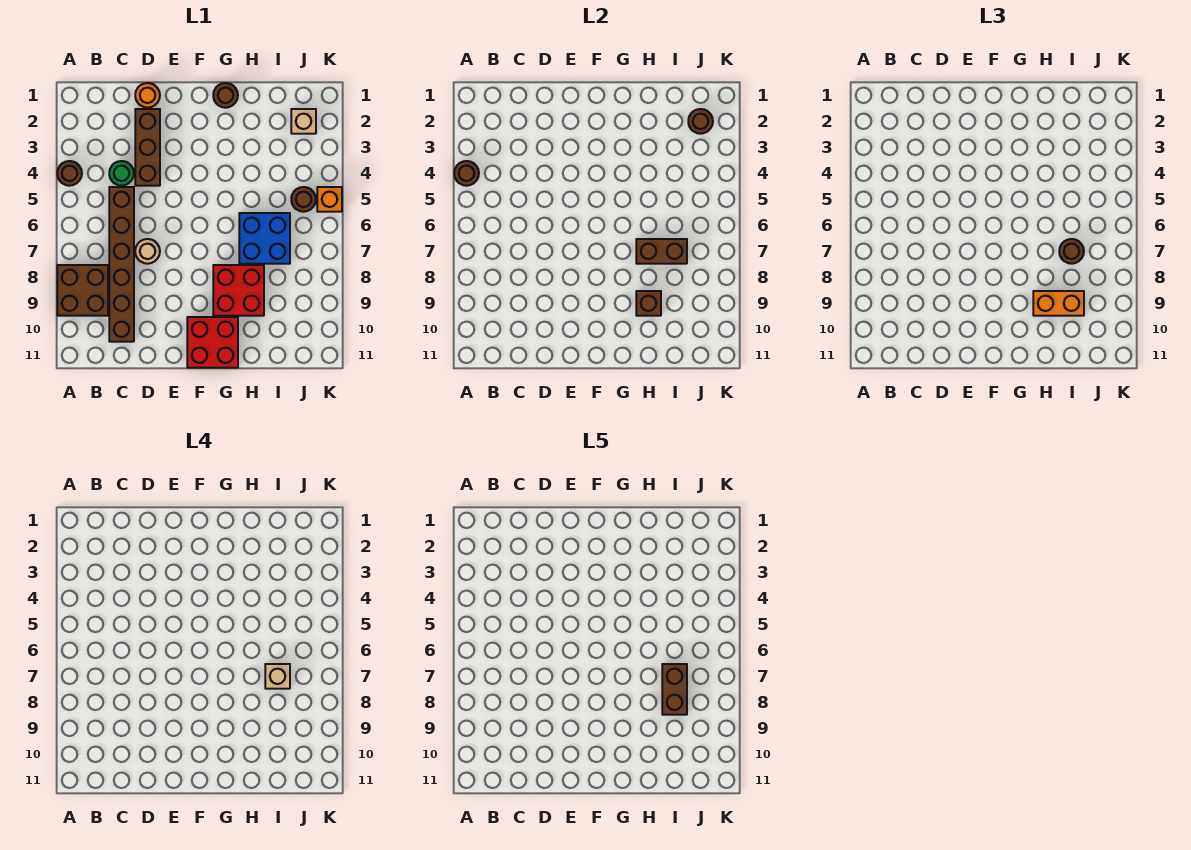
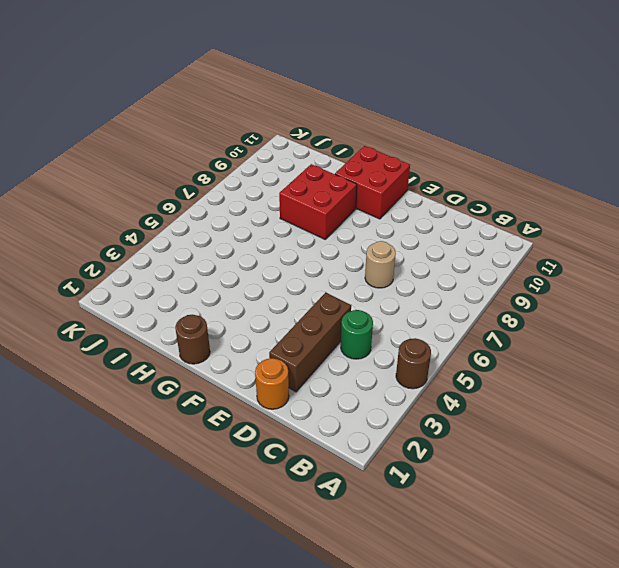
none -> brown 2x2 brick [57,265,108,316]
none -> brown 1x6 brick [109,187,134,342]
none -> blue 2x2 brick [239,213,290,264]

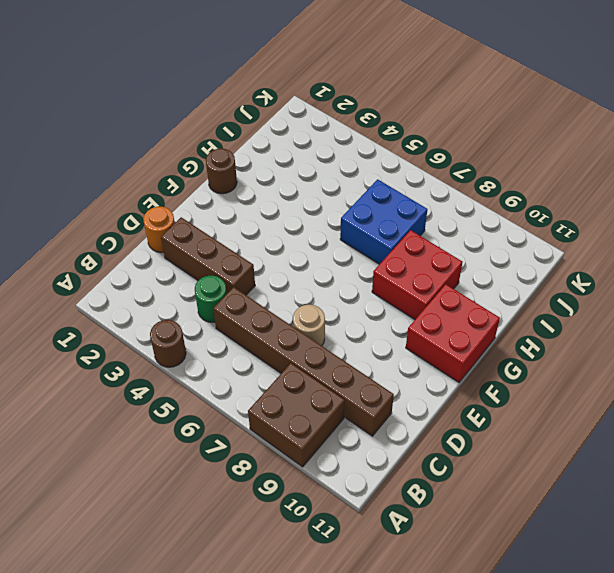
none -> tan 1x1 brick [291,109,316,134]
none -> brown 1x1 round brick [291,187,316,212]
none -> orange 1x1 brick [317,187,342,212]

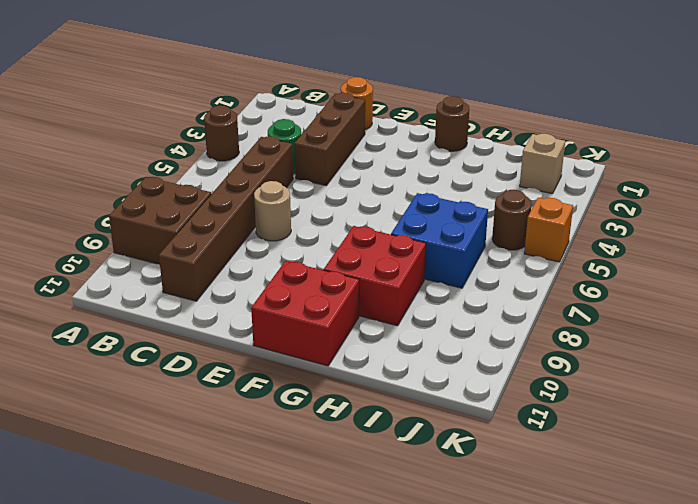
none -> brown 1x1 round brick [454,161,479,186]
none -> brown 1x2 brick [636,239,687,264]
none -> brown 1x1 brick [636,291,661,316]

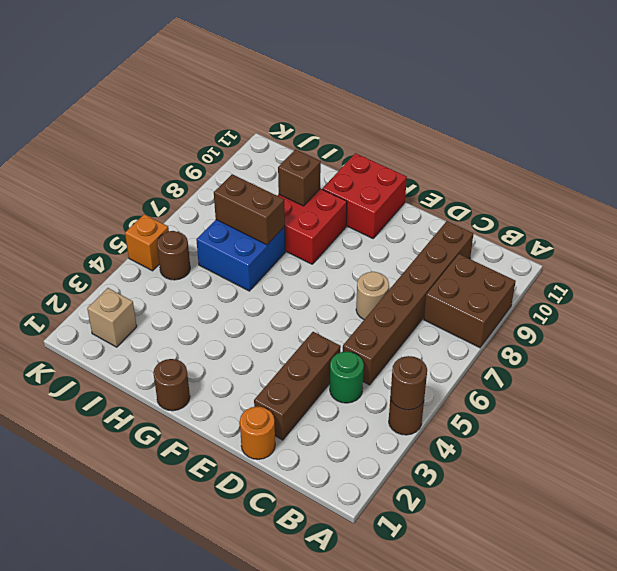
none -> brown 1x1 round brick [688,109,713,134]
none -> orange 1x2 brick [1033,291,1084,316]
none -> brown 1x1 round brick [1059,239,1084,264]

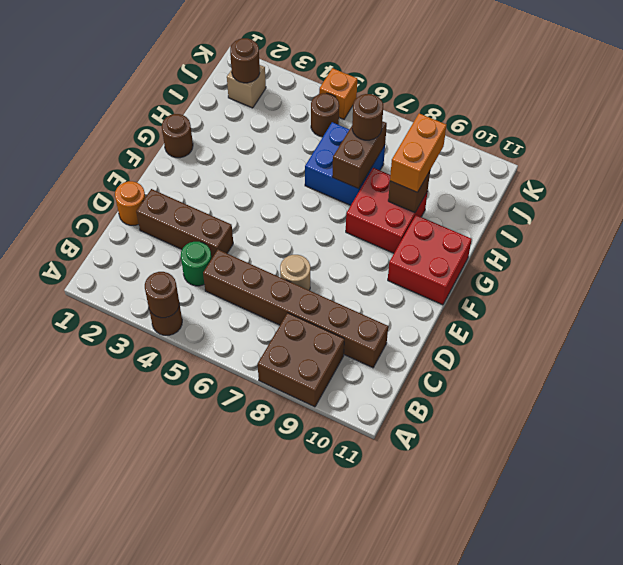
none -> tan 1x1 brick [265,664,290,689]
none -> brown 1x2 brick [662,664,687,715]

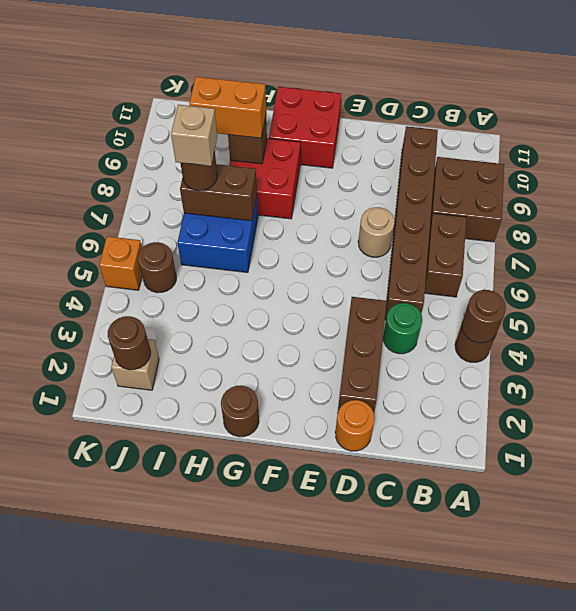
brown 1x2 brick [425,213,466,297] -> brown 1x2 brick moved to [662,664,687,715]

